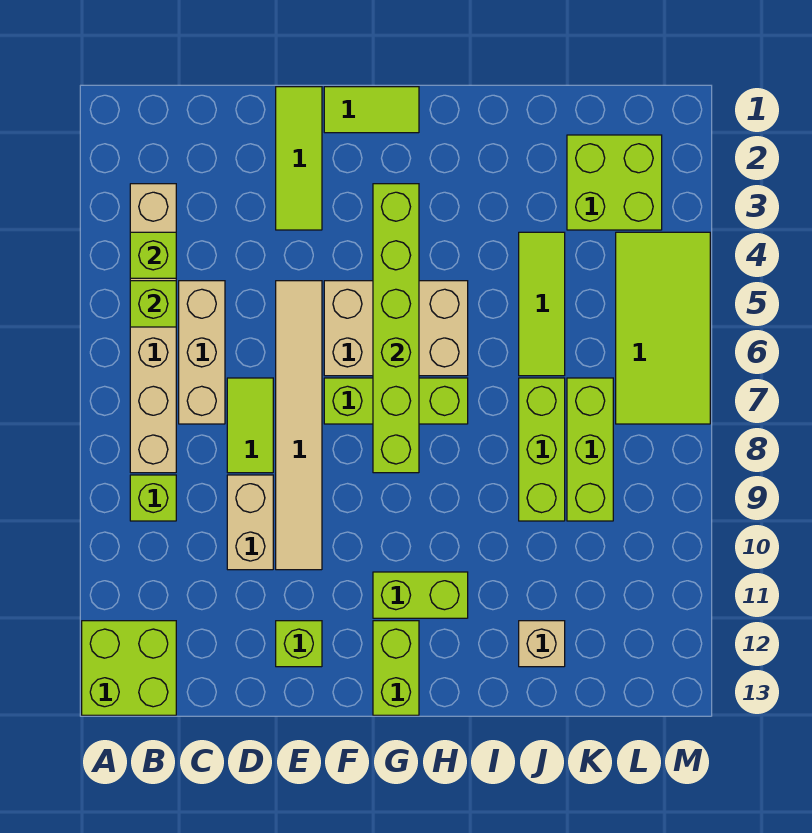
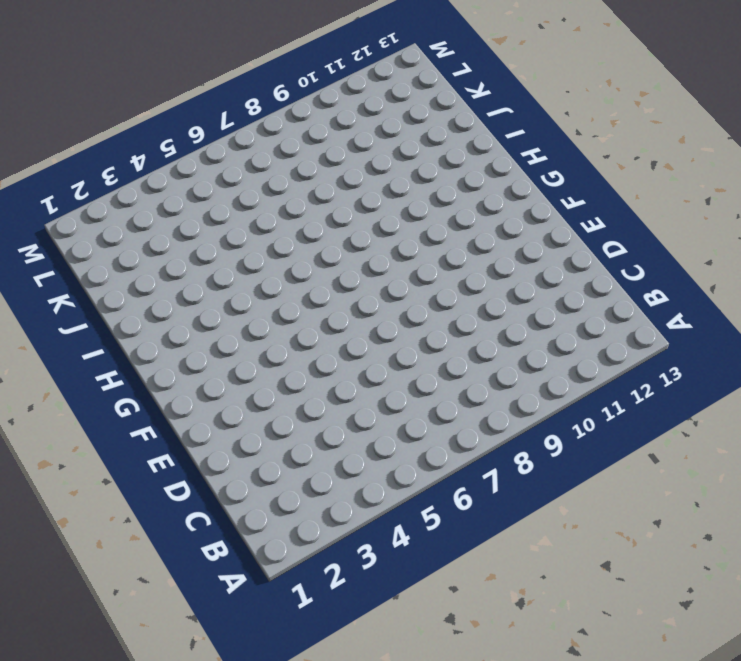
none -> lime 2x2 brick [82,621,176,715]
none -> tan 1x6 brick [130,184,176,473]
none -> lime 1x1 brick [130,475,176,521]

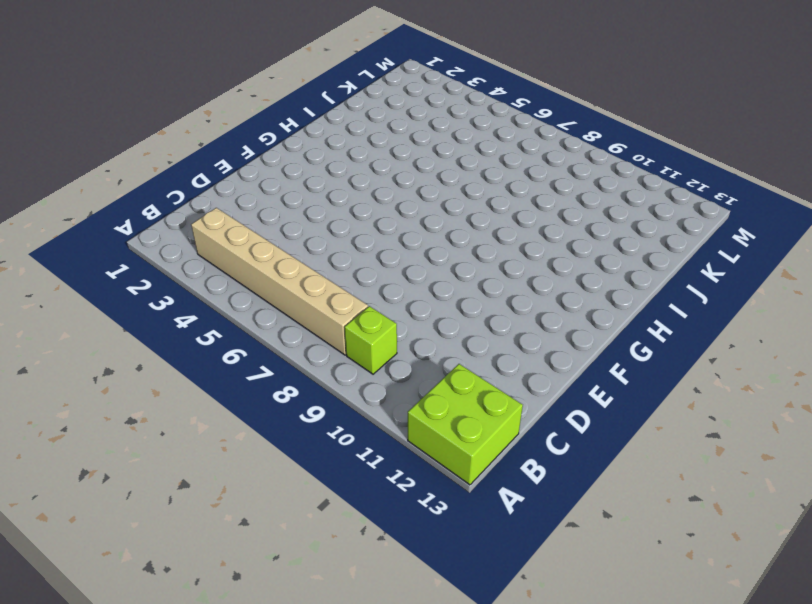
none -> tan 1x3 brick [179,281,225,424]
none -> lime 1x2 tile [227,378,273,473]
none -> tan 1x2 brick [227,475,273,570]

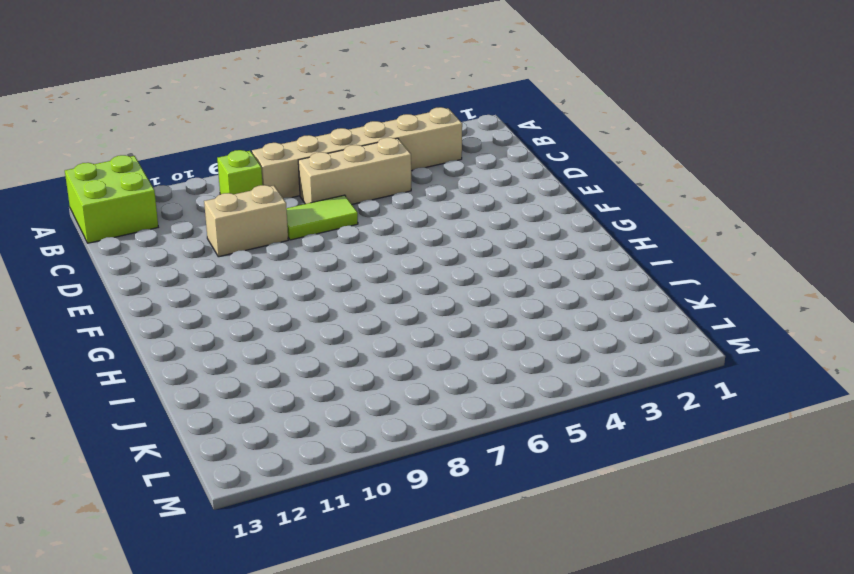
none -> lime 1x3 tile [276,87,322,230]
none -> tan 1x6 tile [276,281,322,570]
none -> lime 1x1 brick [276,621,322,667]

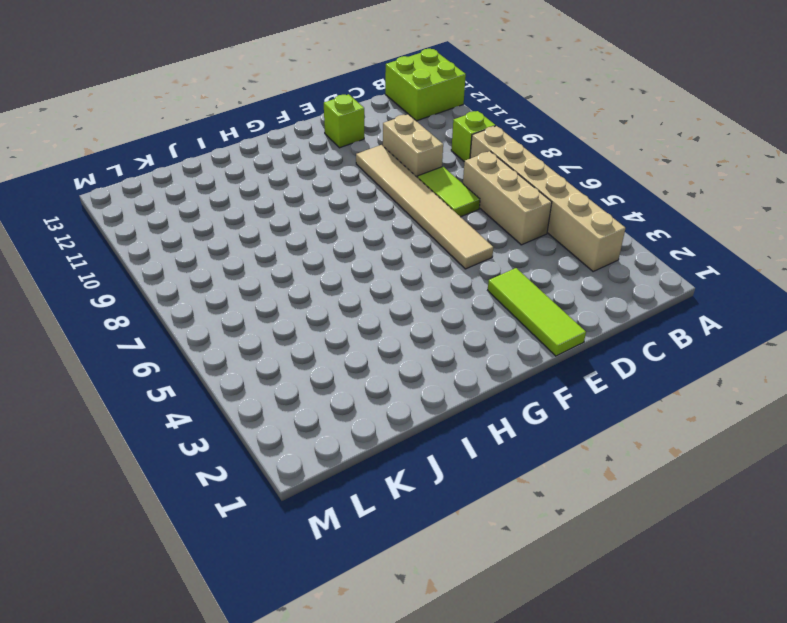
none -> lime 1x2 tile [324,87,419,133]
none -> tan 2x3 brick [324,281,468,376]
none -> lime 1x3 brick [324,378,468,424]

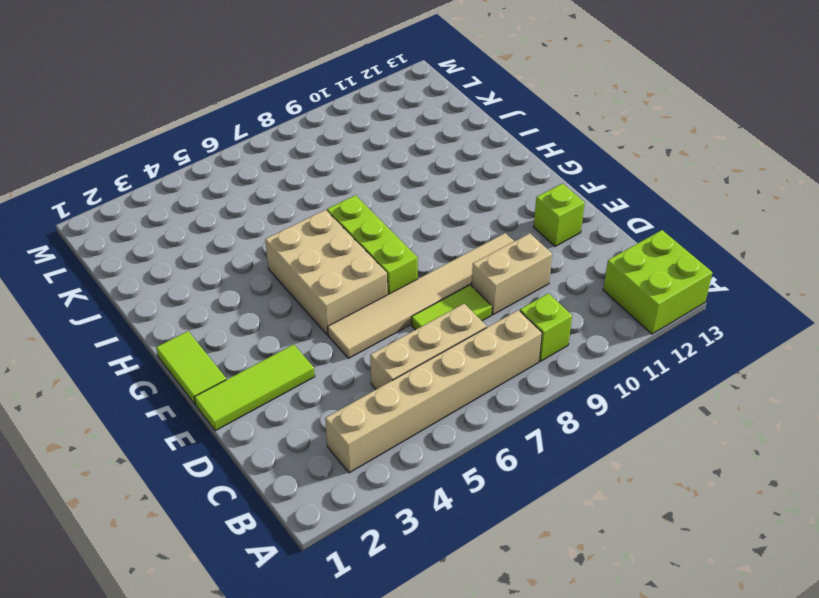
none -> lime 1x2 brick [373,572,468,618]
none -> lime 1x2 brick [373,621,419,715]
none -> lime 1x3 tile [519,232,565,376]

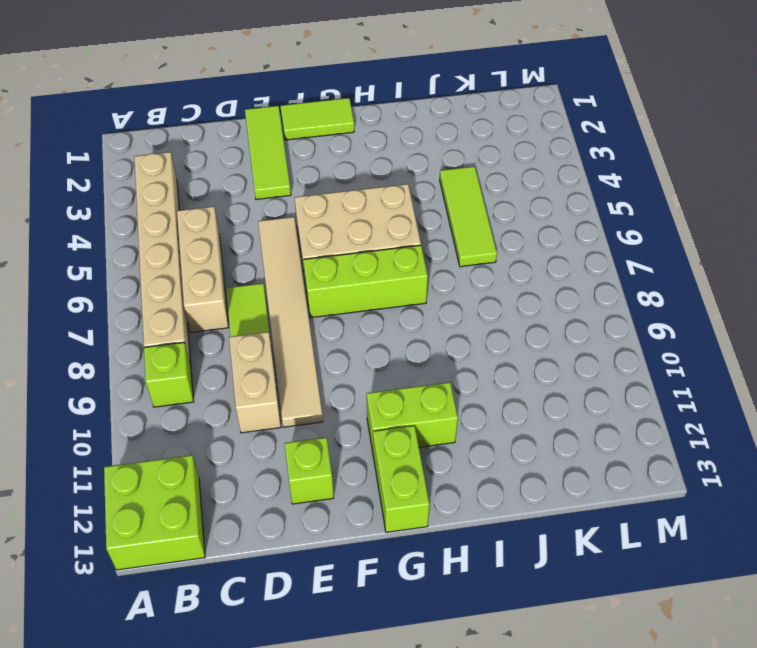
none -> lime 1x3 brick [519,378,565,521]
none -> tan 1x1 brick [519,621,565,667]
none -> lime 2x2 brick [567,135,662,230]

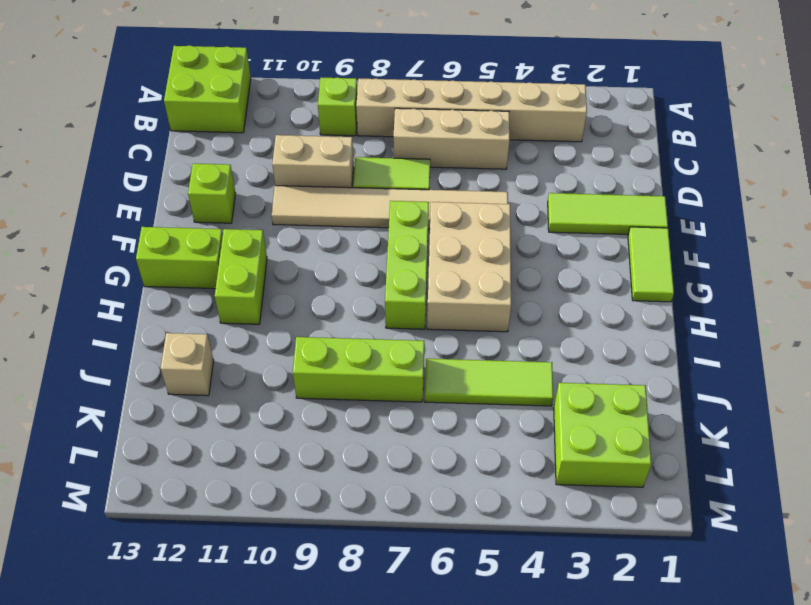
none -> lime 1x3 brick [567,378,613,521]
none -> lime 2x4 tile [616,232,710,424]
none -> lime 1x1 brick [130,232,176,278]

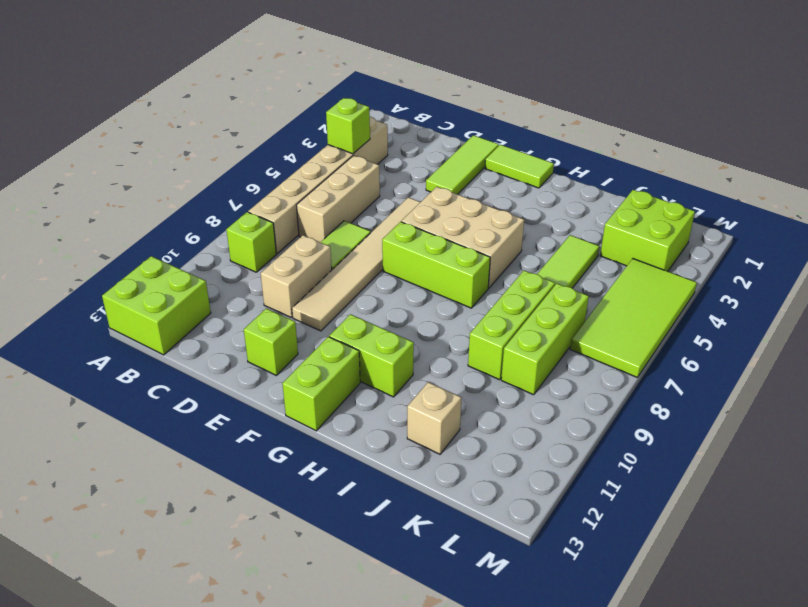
none -> lime 1x1 brick [130,281,176,327]
none -> lime 1x6 brick [373,184,419,473]

